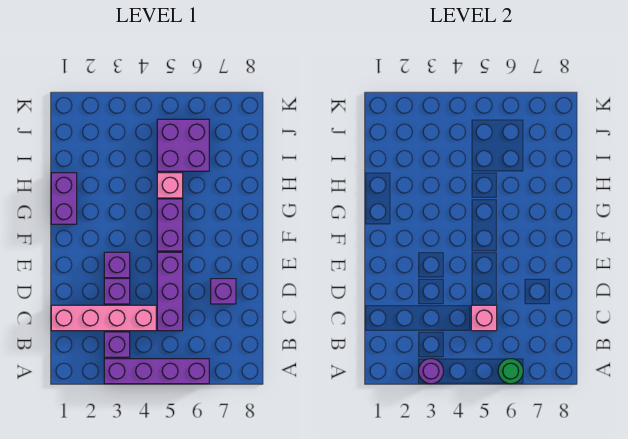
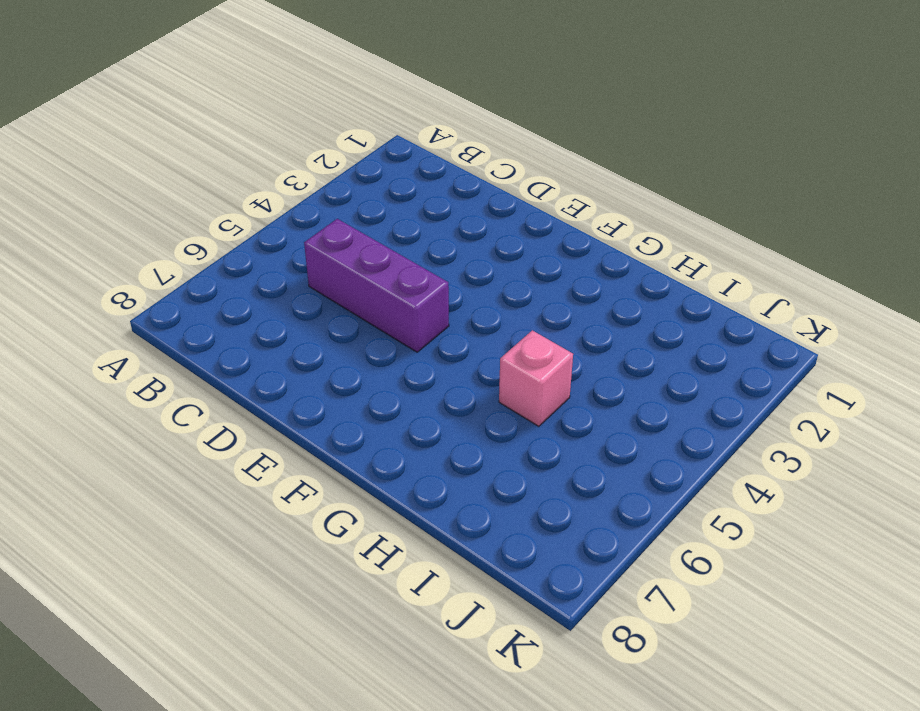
none -> purple 1x4 brick [104,359,209,384]
none -> purple 1x1 brick [104,332,130,357]
none -> pink 1x4 brick [51,305,156,331]

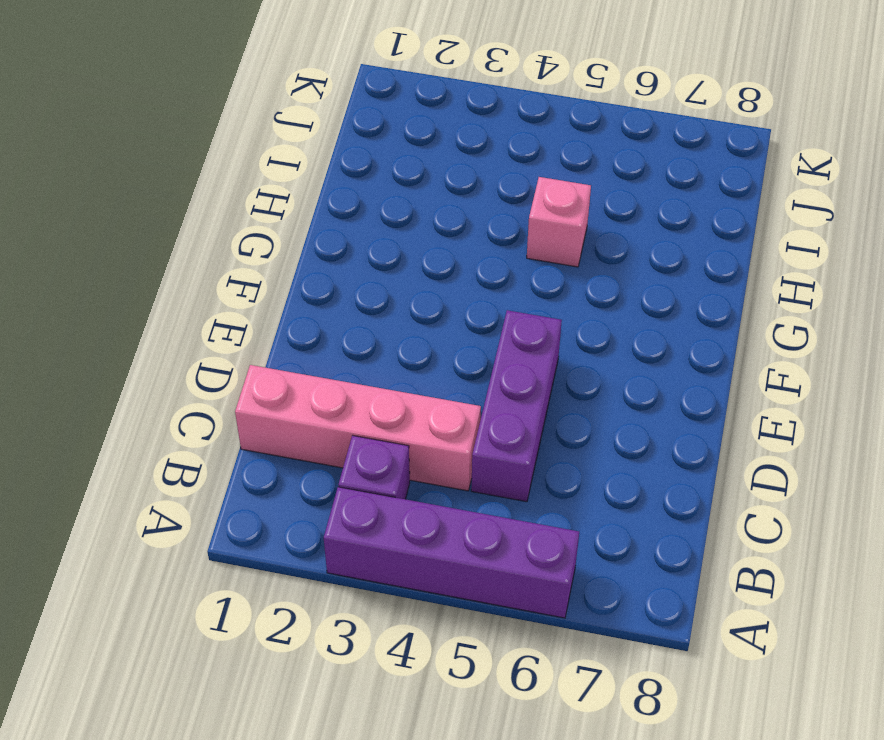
none -> purple 1x1 brick [104,279,130,304]
none -> purple 1x1 brick [211,279,236,304]
none -> purple 1x1 brick [104,252,130,278]

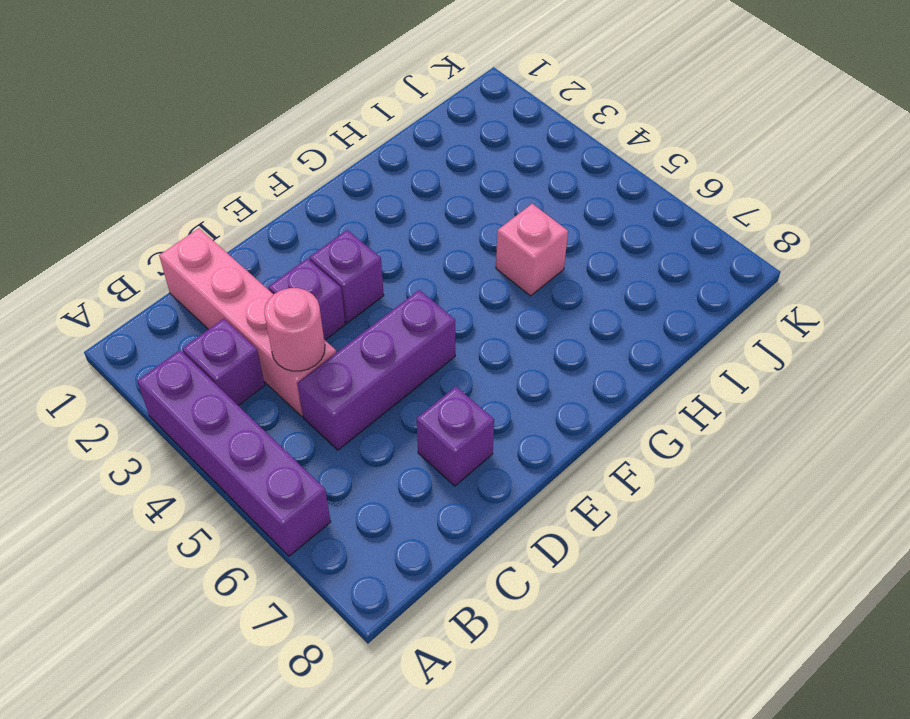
pink 1x1 round brick [264,288,325,371] -> none
none -> purple 1x2 brick [157,199,183,251]
none -> purple 1x2 brick [51,173,77,224]
none -> purple 2x2 brick [157,119,209,171]

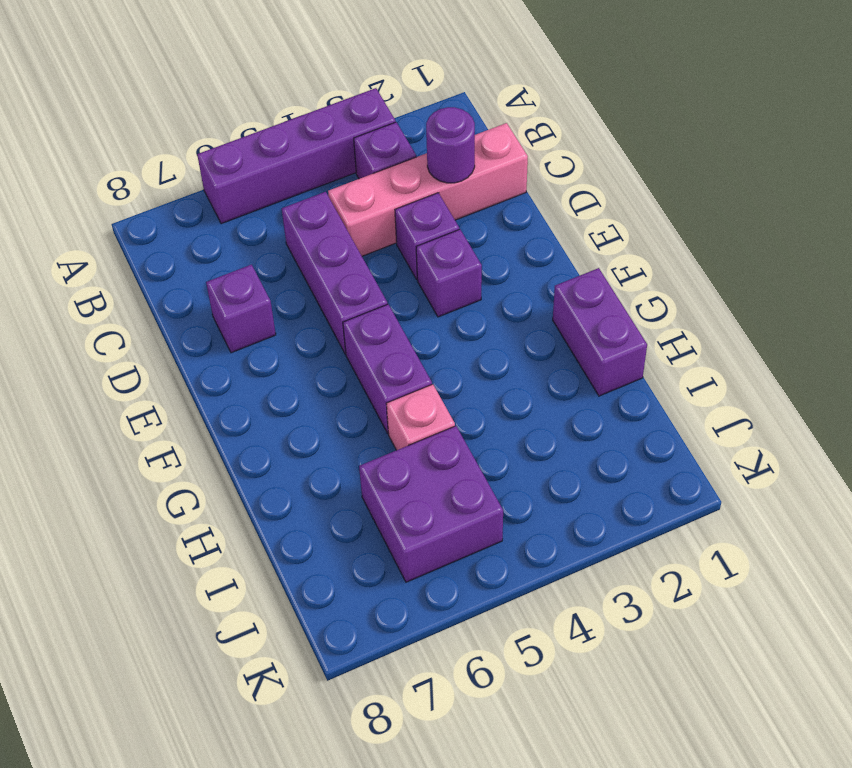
purple 1x1 round brick [426,107,475,183] -> purple 1x1 round brick moved to [418,359,444,384]
none -> green 1x1 round brick [498,359,523,384]
none -> pink 1x1 brick [471,305,497,331]

